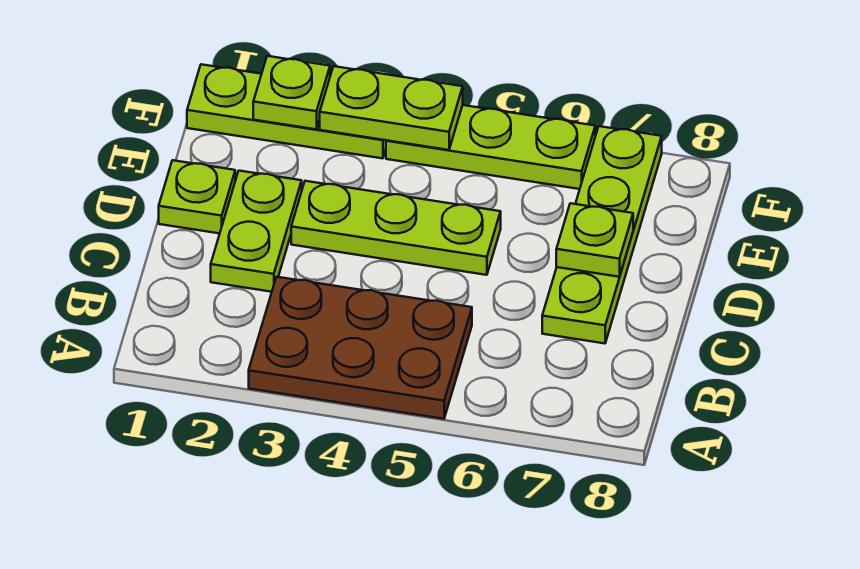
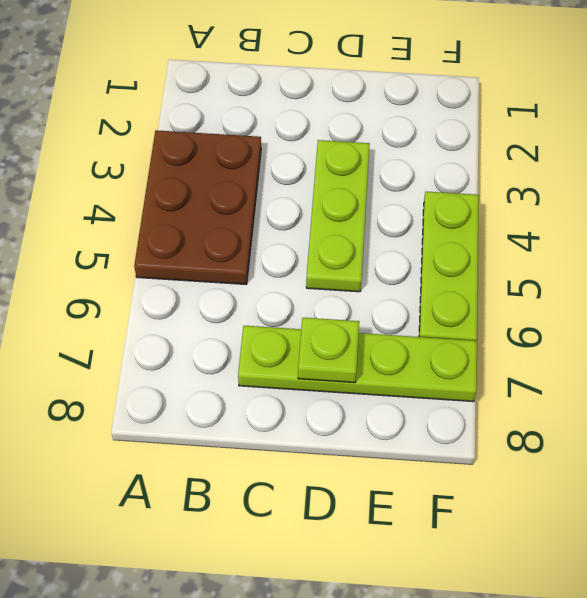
none -> lime 1x2 plate [211,171,302,292]
none -> lime 1x1 plate [159,160,235,234]

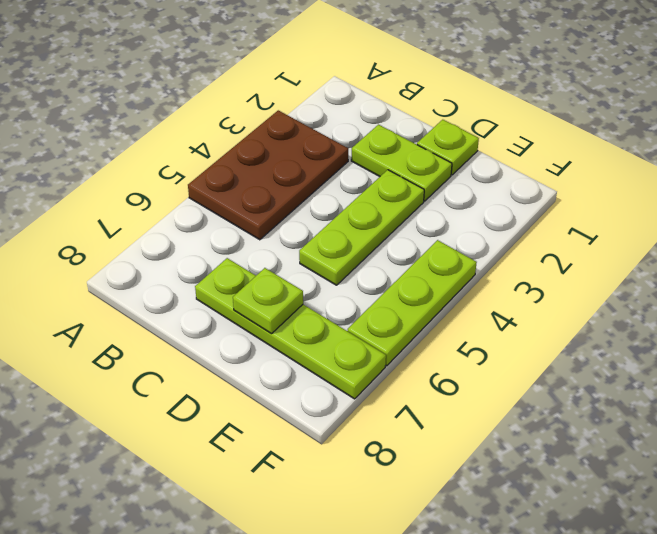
none -> lime 1x3 plate [187,64,386,158]
none -> lime 1x1 plate [253,56,330,129]

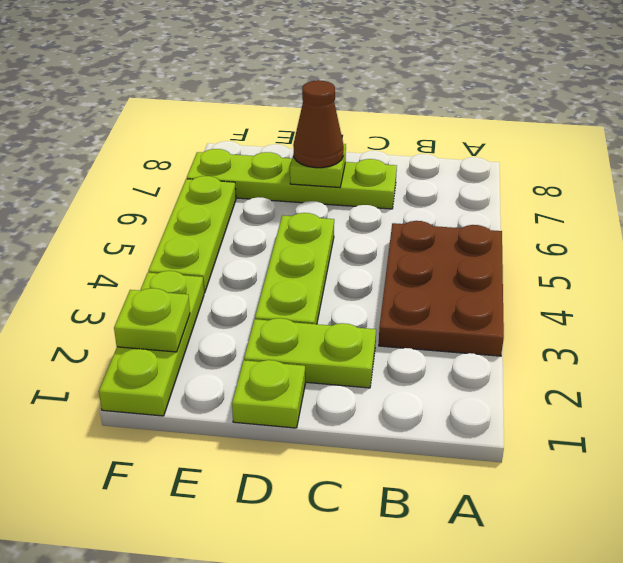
brown 1x1 cone [293,80,344,168] -> none
none -> lime 1x2 plate [320,66,463,150]

